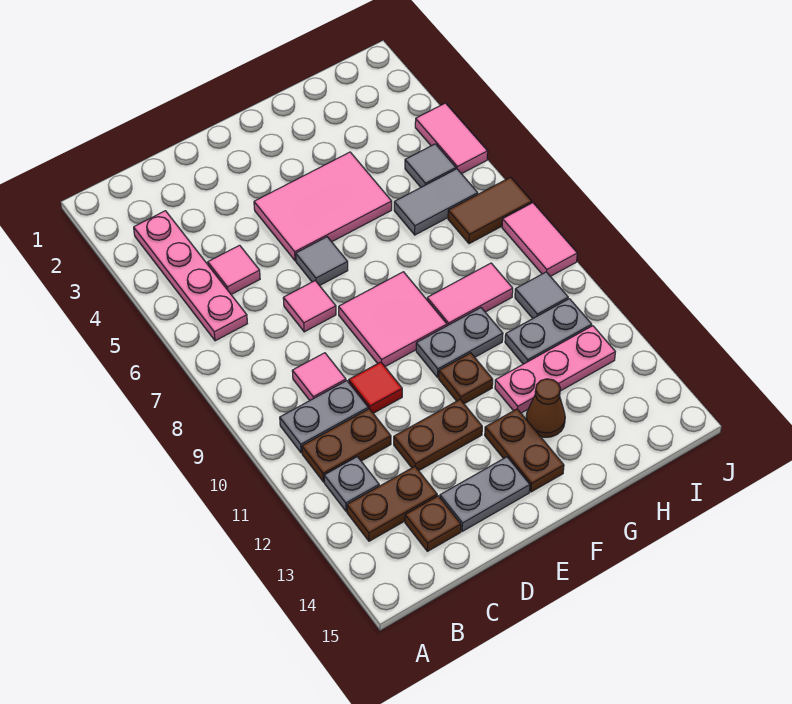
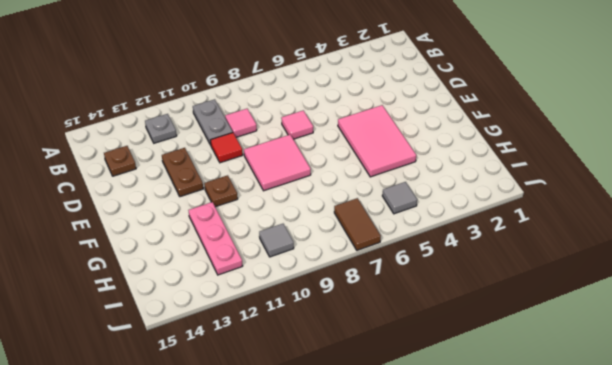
none -> pink 1x4 plate [134,211,247,341]
none -> brown 1x2 plate [302,409,391,482]
none -> brown 1x2 plate [347,467,437,541]

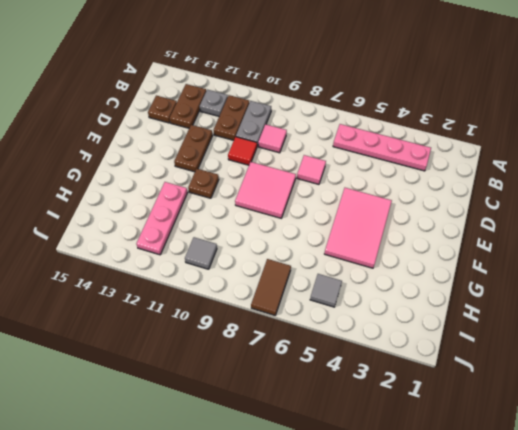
none -> pink 1x1 tile [208,245,260,294]
none -> grey 1x2 plate [440,457,530,531]
none -> grey 1x1 tile [296,237,348,286]

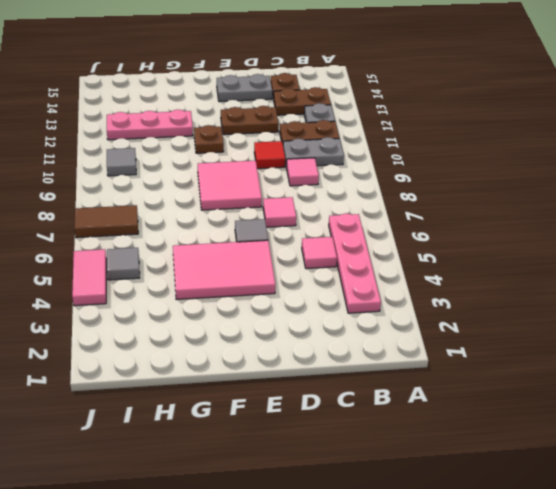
none -> grey 1x2 plate [416,308,503,377]
none -> brown 1x2 plate [485,409,564,492]
none -> pink 1x2 tile [427,263,513,326]

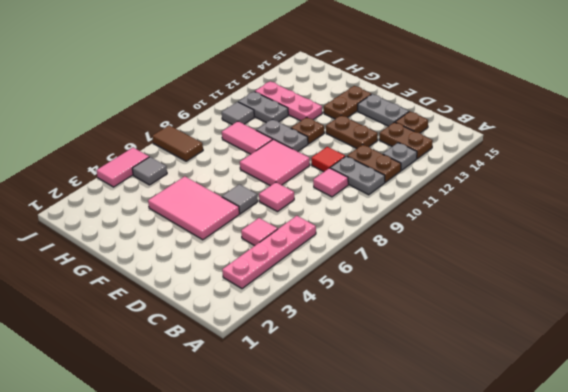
none -> brown 1x1 cone [526,379,565,437]
none -> grey 1x2 tile [394,169,478,235]
none -> pink 1x2 tile [502,203,577,276]

